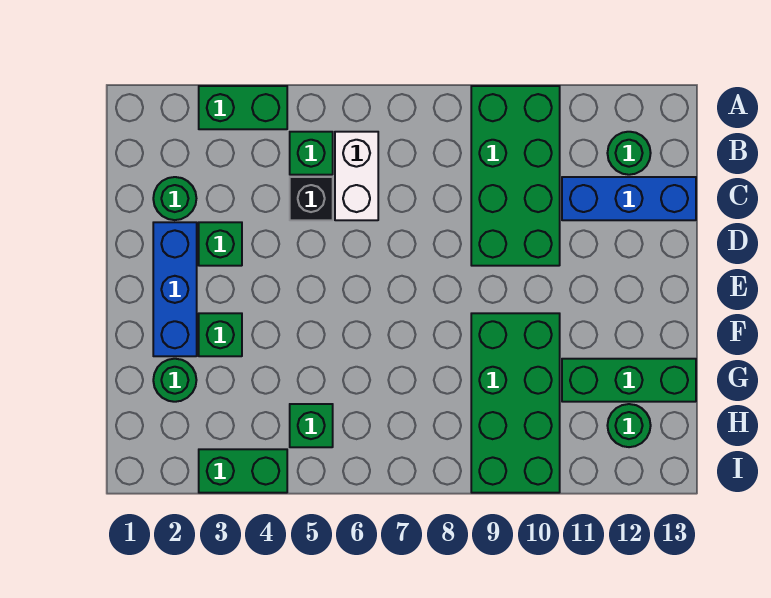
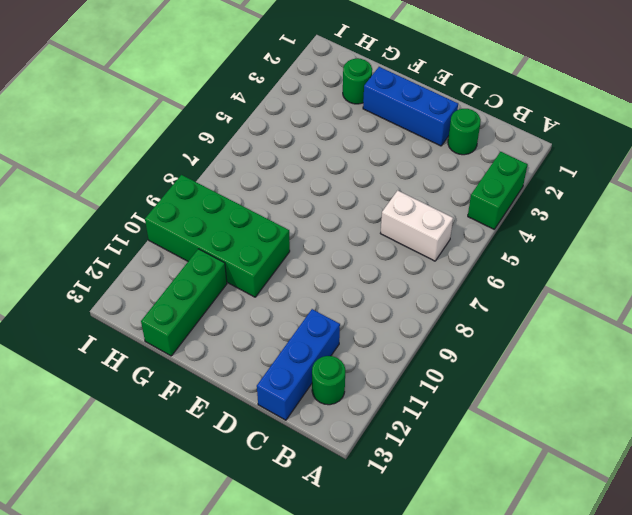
none -> green 2x4 brick [471,86,560,266]
none -> green 1x1 brick [290,132,333,175]
none -> black 1x1 brick [290,177,333,220]

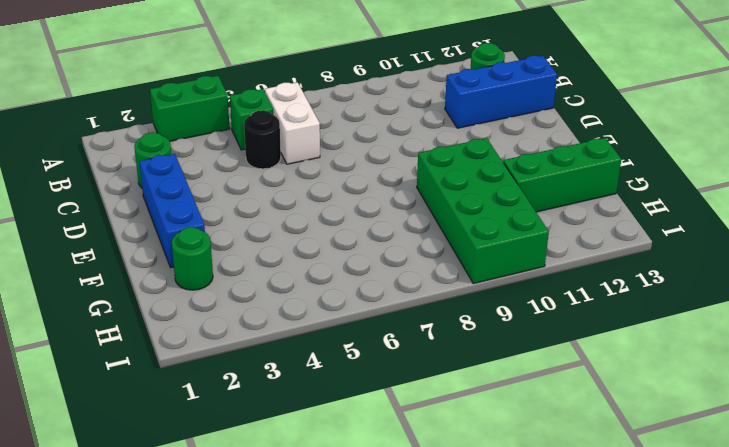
black 1x1 round brick [244,110,281,169] -> black 1x1 brick [290,177,333,220]
none -> green 2x4 brick [471,86,560,266]
none -> green 1x1 brick [199,222,242,266]
none -> green 1x1 brick [199,313,242,356]

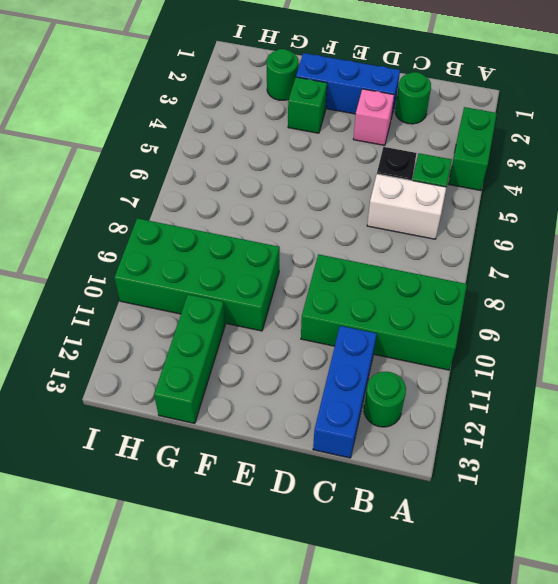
pink 1x1 brick [353,89,394,145] -> green 1x1 brick [199,222,242,266]
none -> green 1x1 brick [290,404,333,447]
none -> green 1x1 round brick [607,404,651,447]
none -> green 1x2 brick [199,449,287,493]

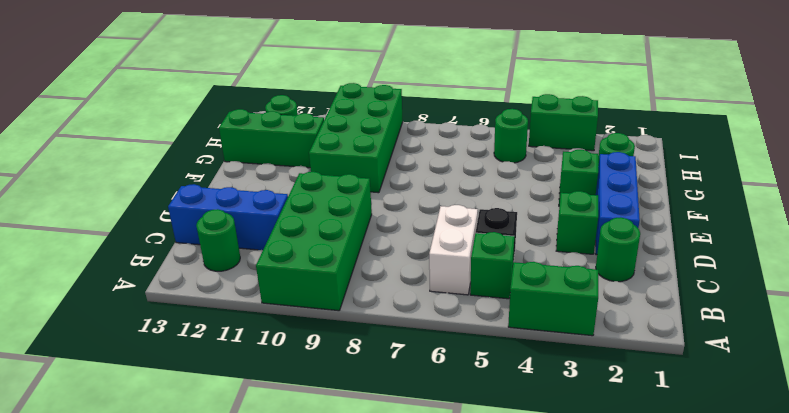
green 1x1 round brick [494,109,528,163] -> green 1x1 brick [290,404,333,447]

